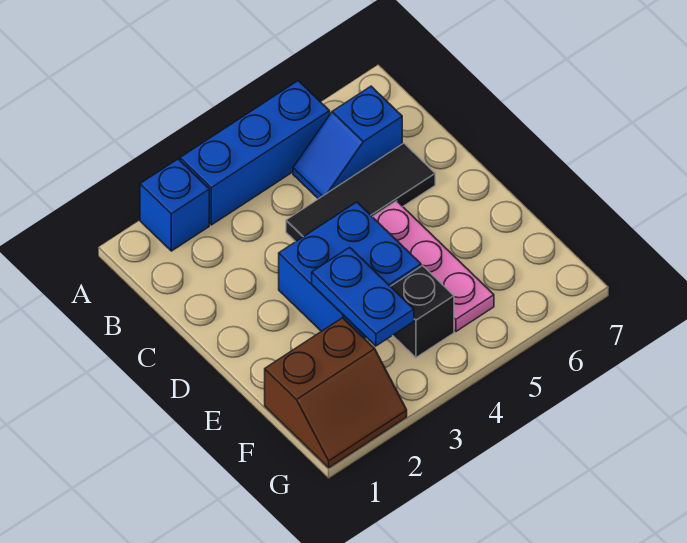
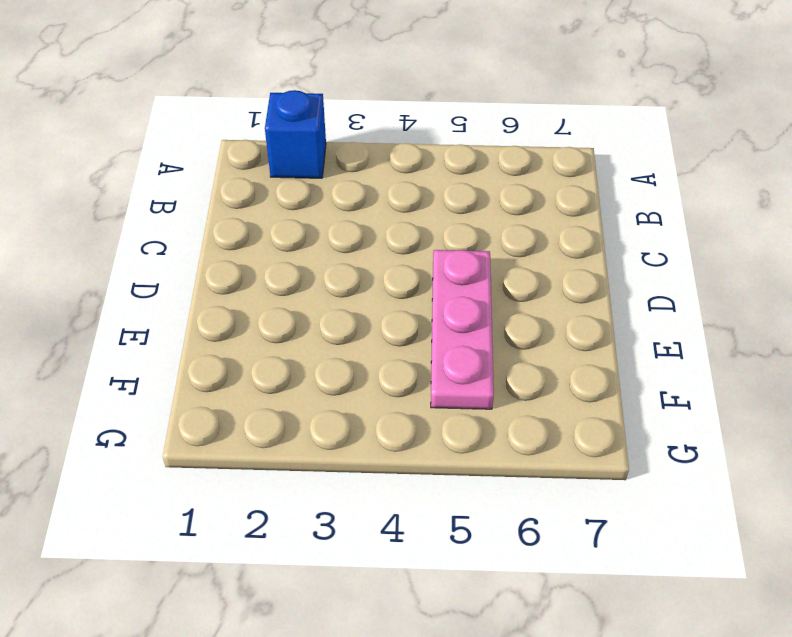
none -> blue 1x3 brick [180,81,330,225]
none -> blue 1x2 slope [293,86,402,199]

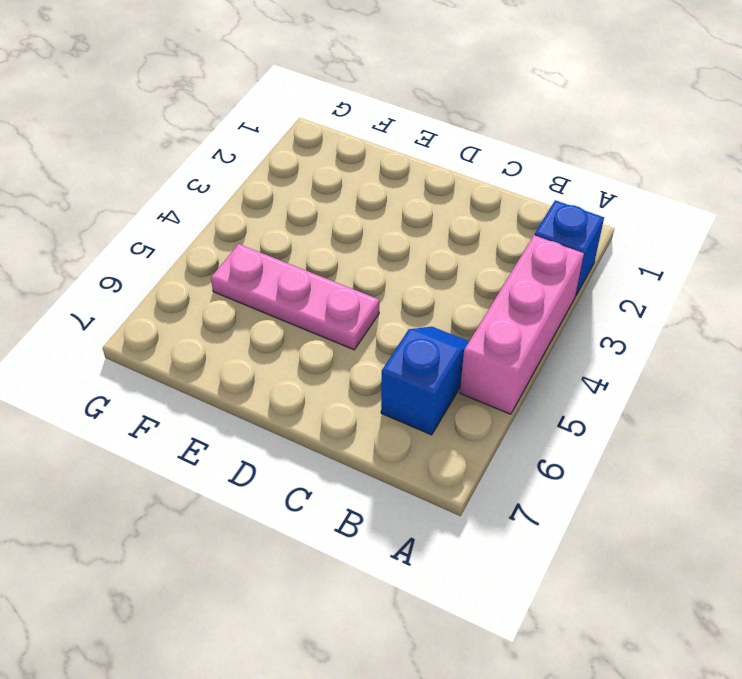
pink 1x3 brick [460,235,584,414] -> blue 1x3 brick [180,81,330,225]
none -> black 1x3 tile [286,143,435,242]
none -> blue 2x2 brick [279,202,421,338]

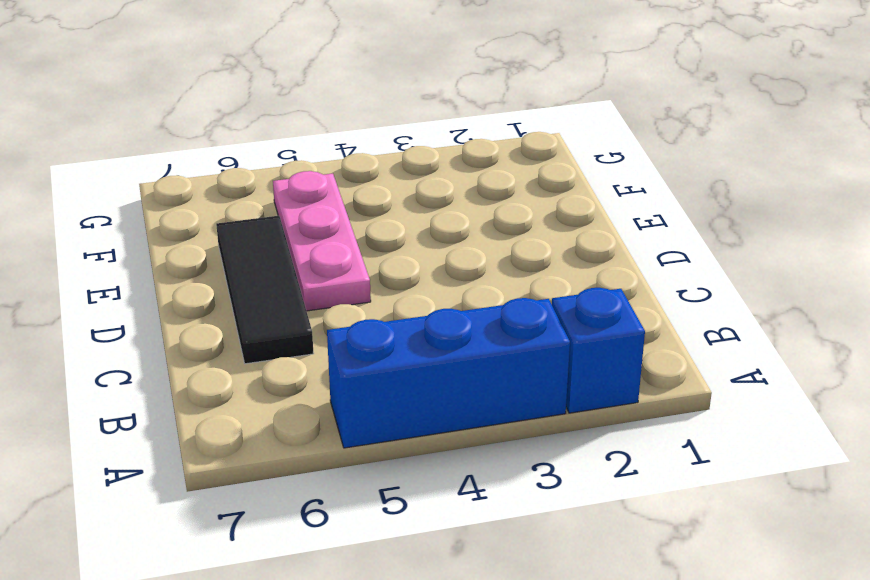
black 1x3 tile [216,216,314,364] -> black 1x3 tile turned to [286,143,435,242]
none -> blue 1x2 slope [293,86,402,199]
none -> blue 2x2 brick [279,202,421,338]

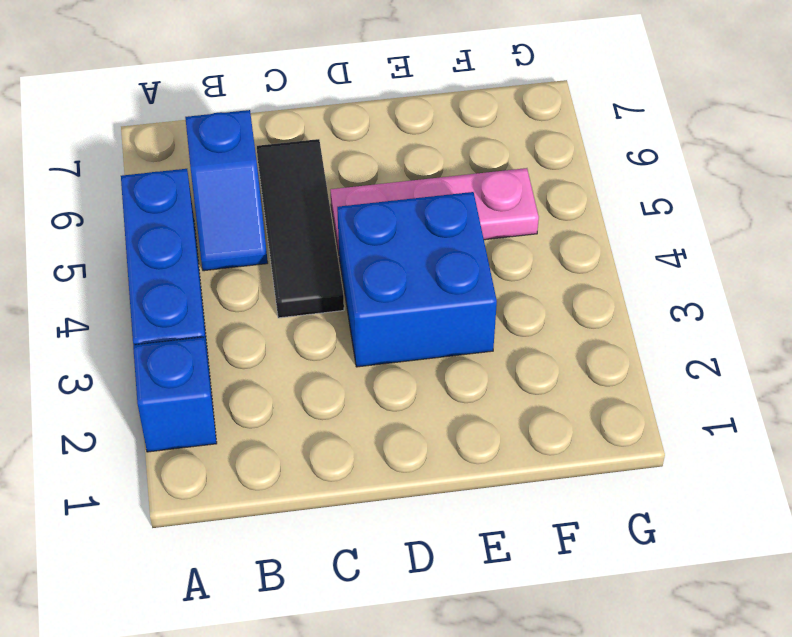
none -> brown 2x2 slope [265,318,407,468]
none -> black 1x1 brick [390,265,454,358]

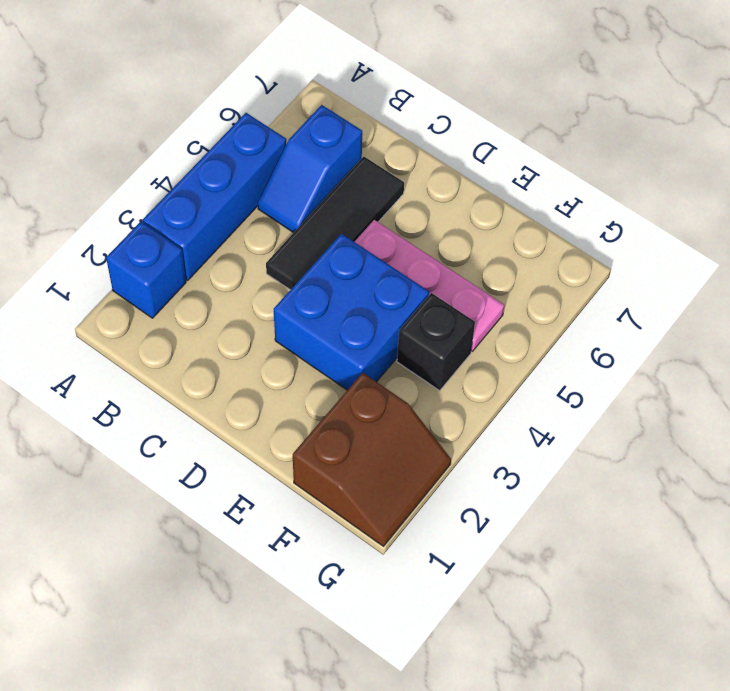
none -> blue 1x2 plate [312,247,414,346]

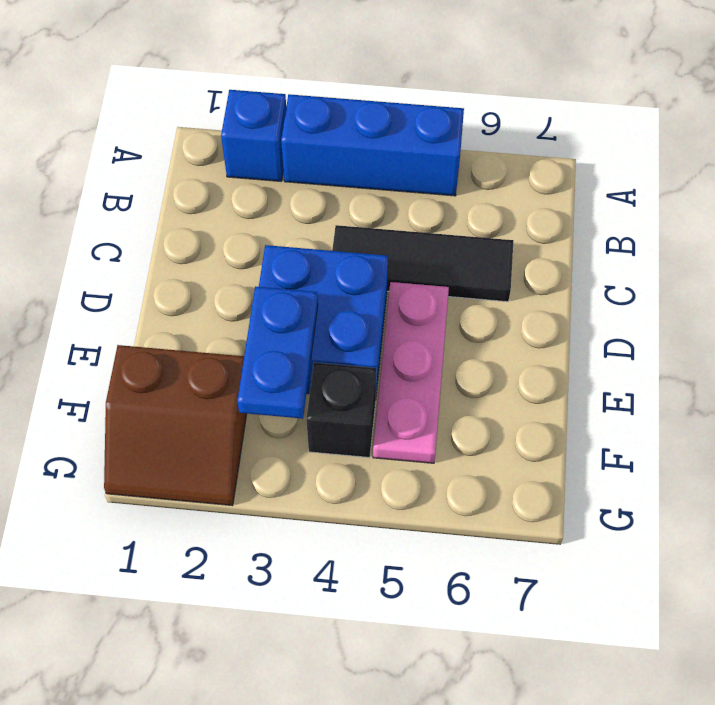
none -> blue 1x2 slope [293,86,402,199]

